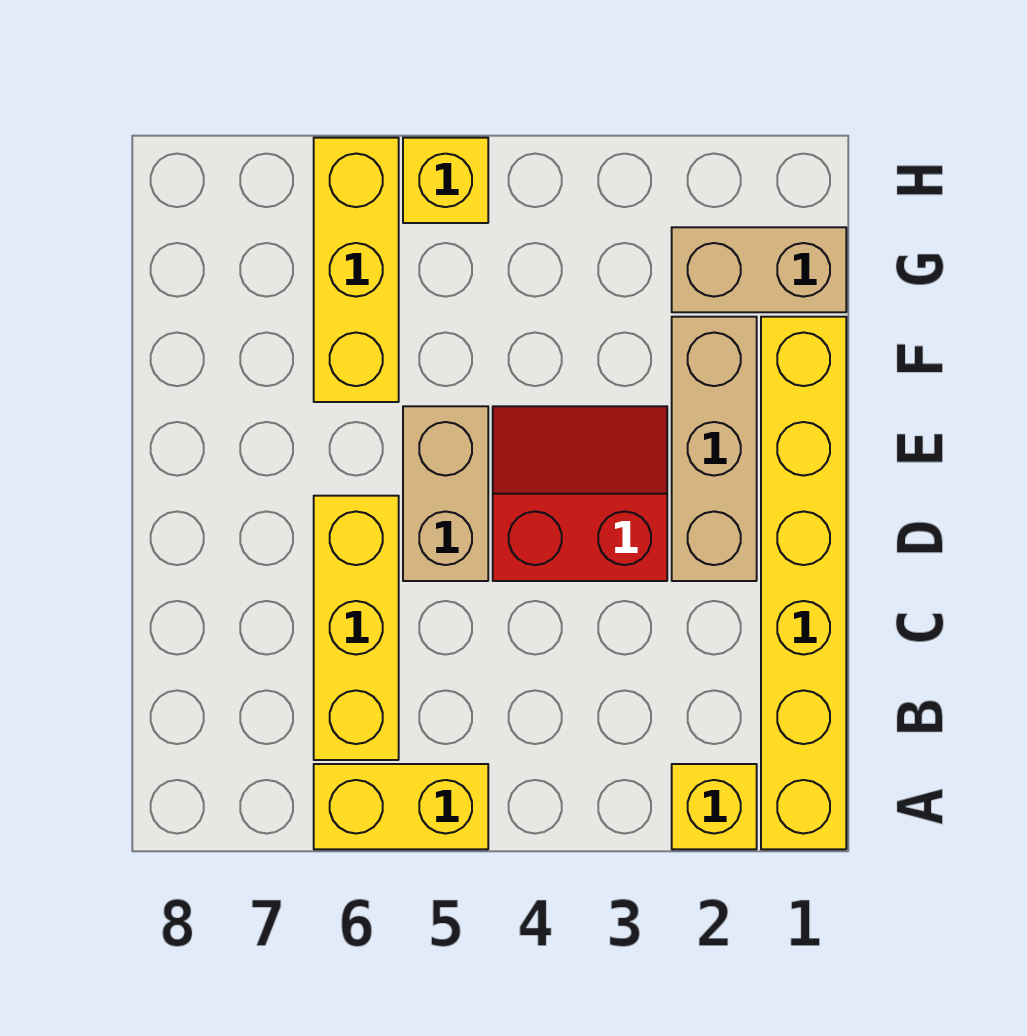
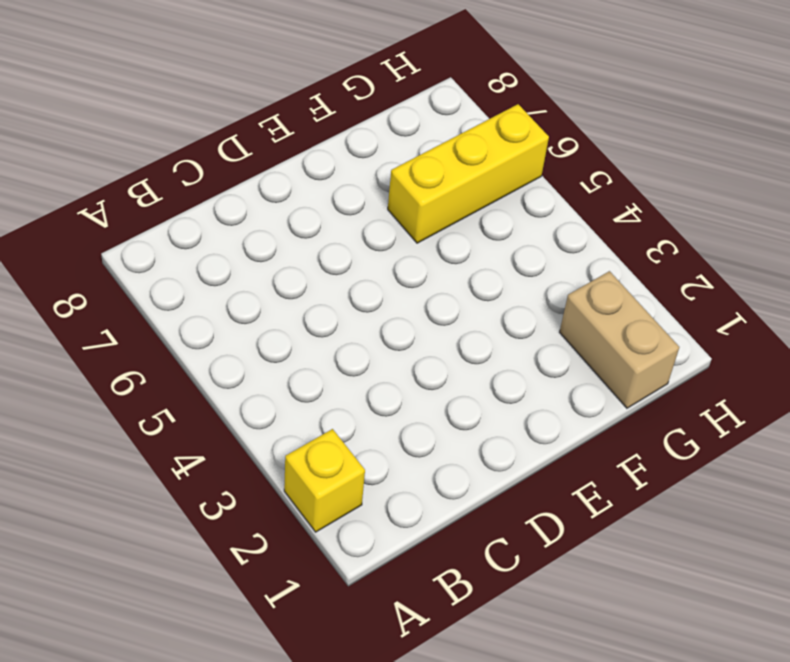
none -> yellow 1x6 brick [761,317,846,849]
none -> yellow 1x2 brick [314,764,488,849]

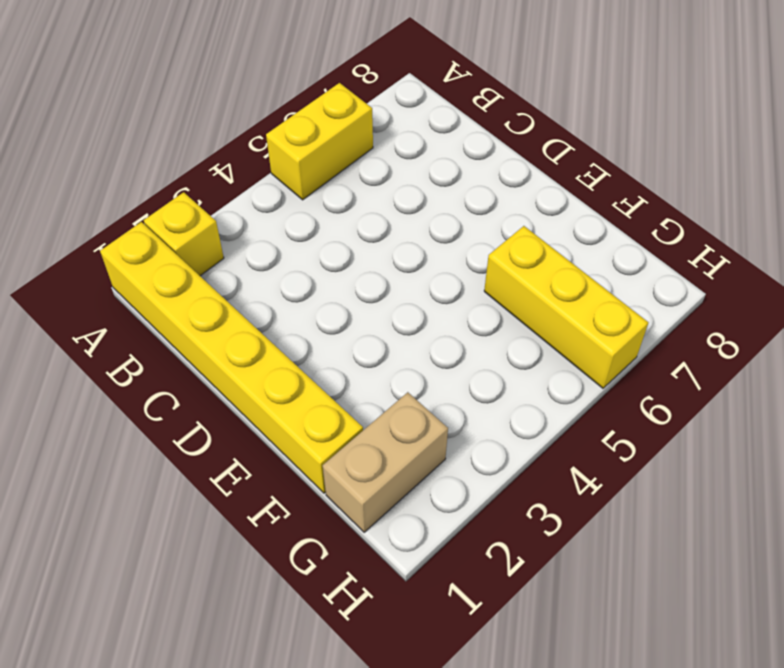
none -> yellow 1x3 brick [314,496,399,760]
none -> tan 1x3 brick [672,317,757,581]

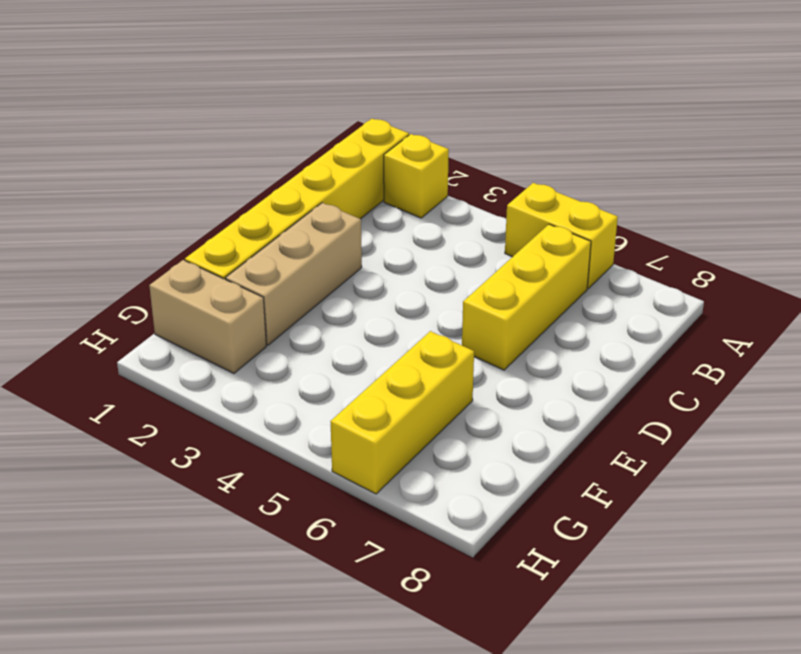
none -> red 2x2 slope [493,406,667,581]
none -> tan 1x2 brick [403,406,488,581]

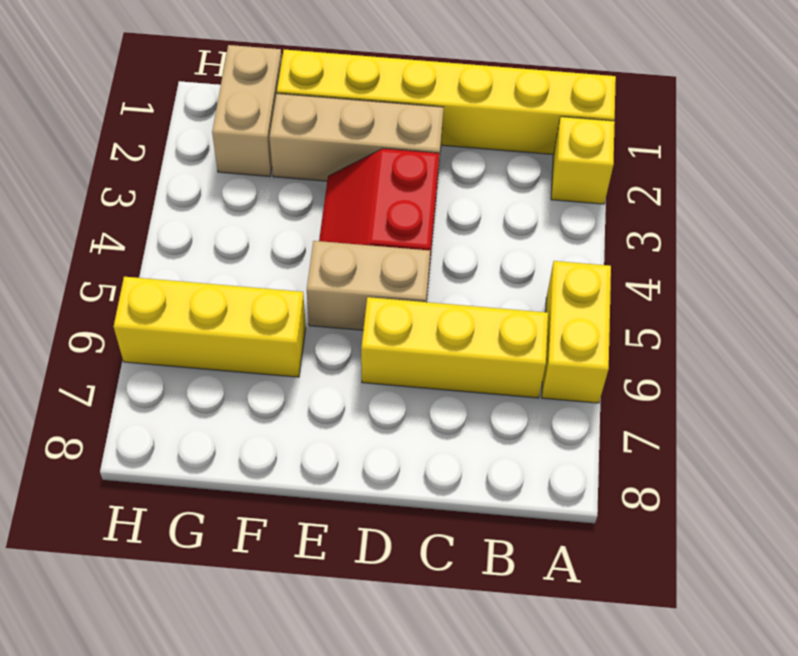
none -> yellow 1x1 brick [403,138,488,223]

